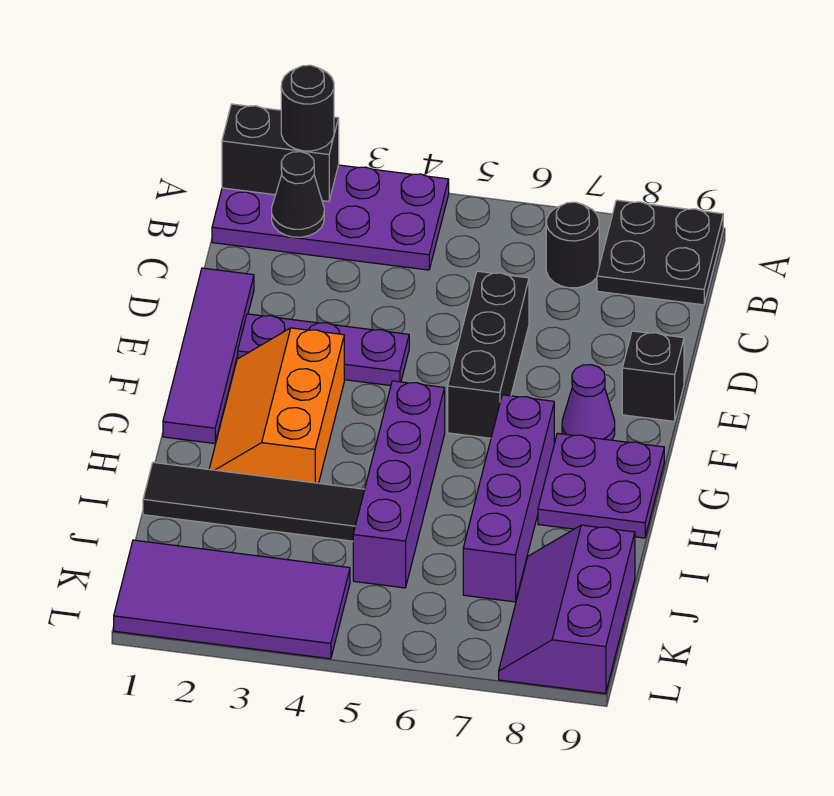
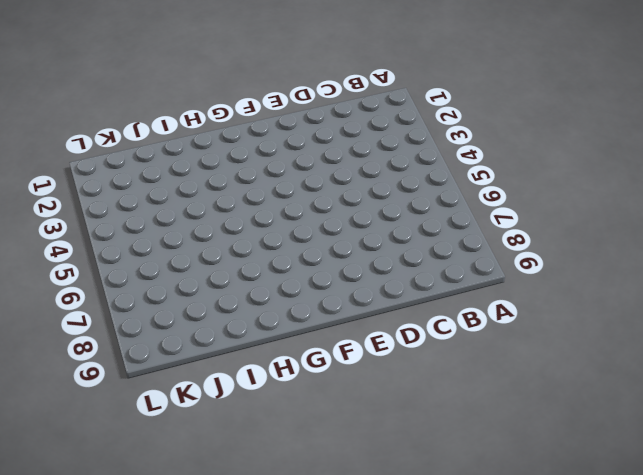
none -> purple 2x4 plate [212,165,449,270]
none -> black 2x2 plate [597,200,723,305]
none -> black 1x1 round brick [546,202,599,288]

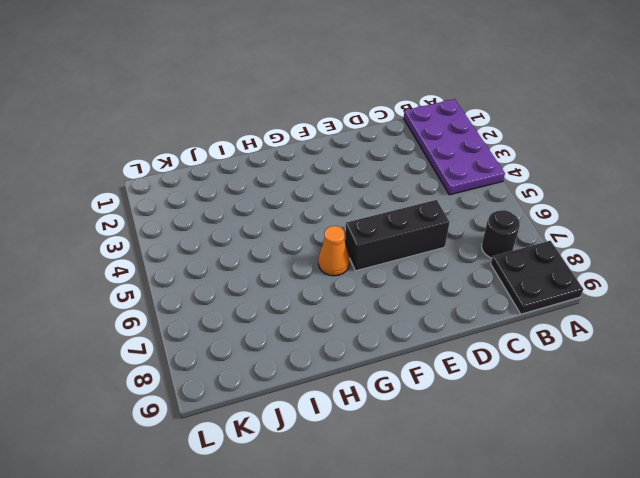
orange 1x1 cone [318,226,350,276] -> none
none -> purple 1x4 tile [163,268,254,443]
none -> purple 1x3 plate [238,314,409,386]
none -> black 1x1 brick [622,331,684,421]

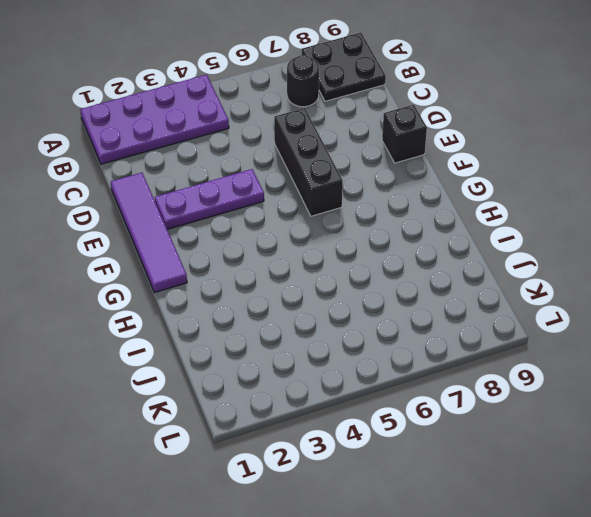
none -> orange 2x3 slope [209,328,344,483]
none -> purple 1x1 cone [562,365,615,440]
none -> purple 1x4 brick [353,381,445,588]

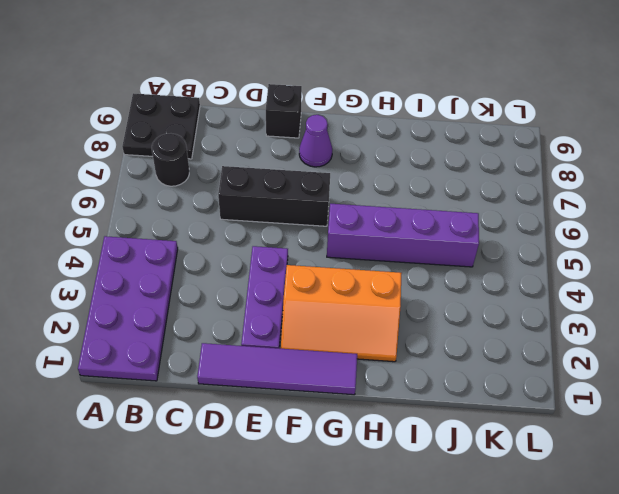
none -> purple 1x4 brick [463,395,554,602]
none -> purple 2x2 plate [538,433,664,538]
none -> black 1x4 tile [143,462,365,541]

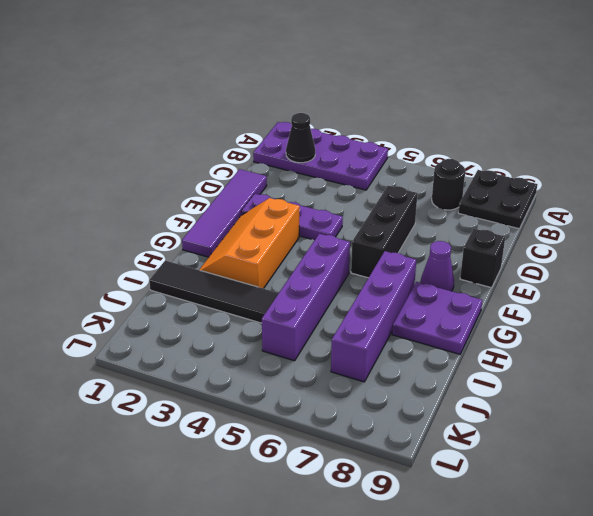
none -> purple 2x3 slope [499,525,635,694]
none -> purple 2x4 tile [114,540,350,659]
none -> black 1x2 brick [222,104,339,201]

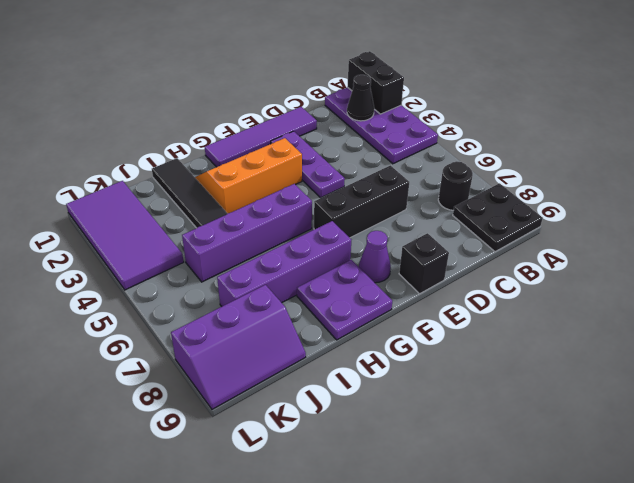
purple 2x3 slope [171,285,306,409] -> purple 2x3 slope turned to [499,525,635,694]
none -> black 1x1 round brick [281,65,334,151]

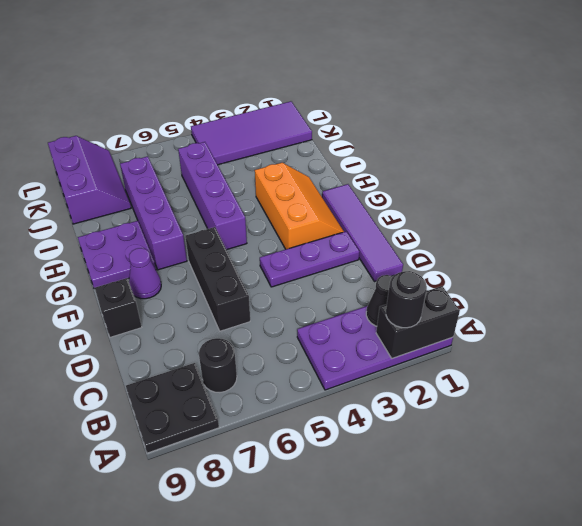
none -> black 1x4 tile [143,462,365,541]

